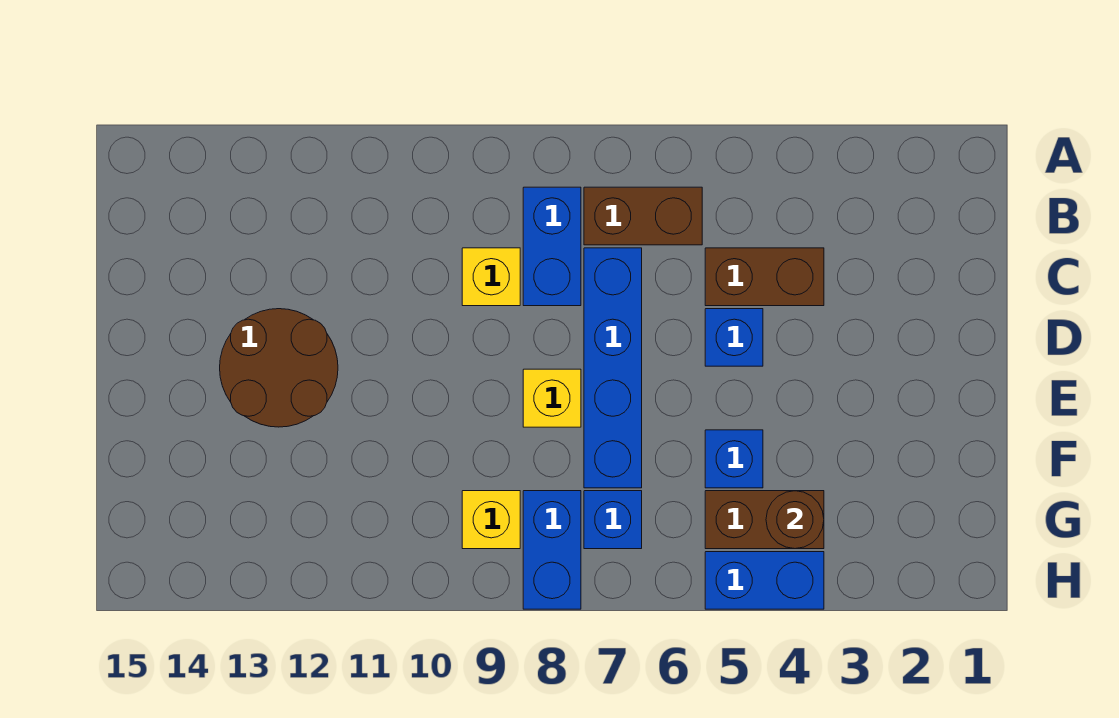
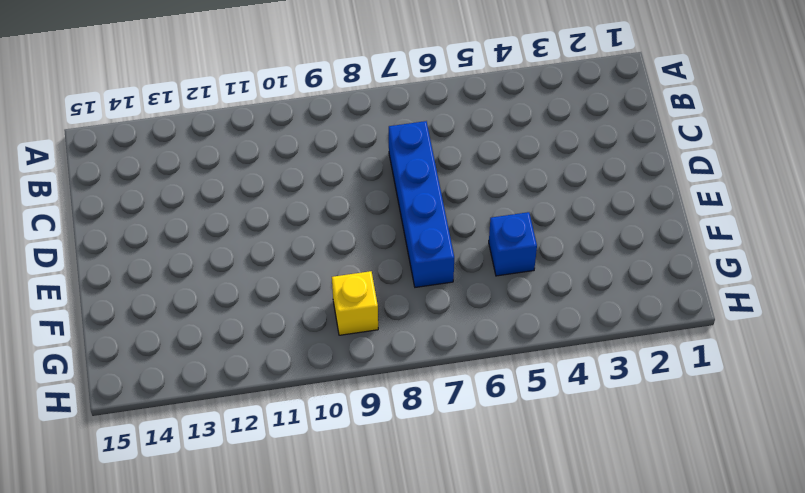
none -> brown 1x2 brick [584,187,702,245]
none -> blue 1x2 brick [523,187,581,306]
none -> brown 1x2 brick [705,248,824,306]

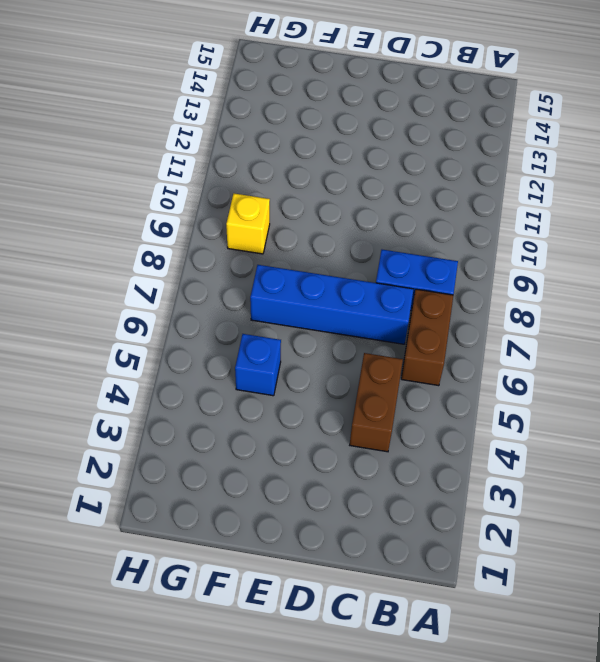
none -> yellow 1x1 brick [462,248,520,306]
none -> blue 1x1 brick [705,309,763,366]
none -> brown 2x2 round brick [220,309,338,427]

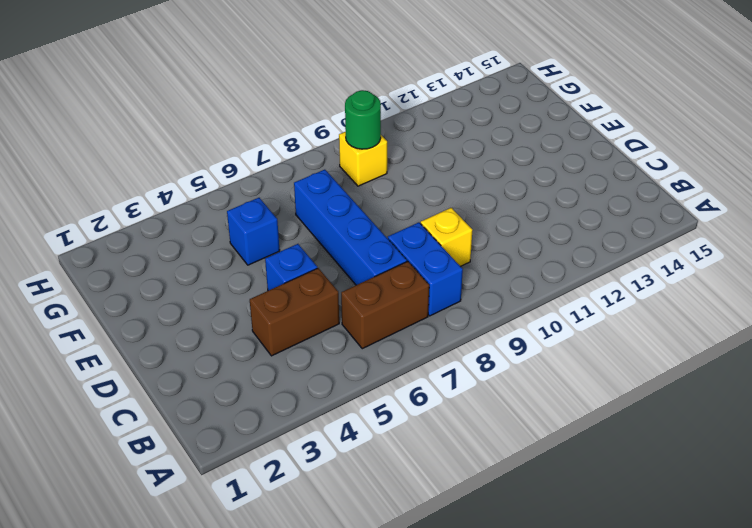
green 1x1 round brick [345,90,381,149] -> none
none -> brown 2x2 round brick [220,309,338,427]
none -> yellow 1x1 brick [523,369,581,427]
none -> brown 1x2 brick [705,491,824,549]

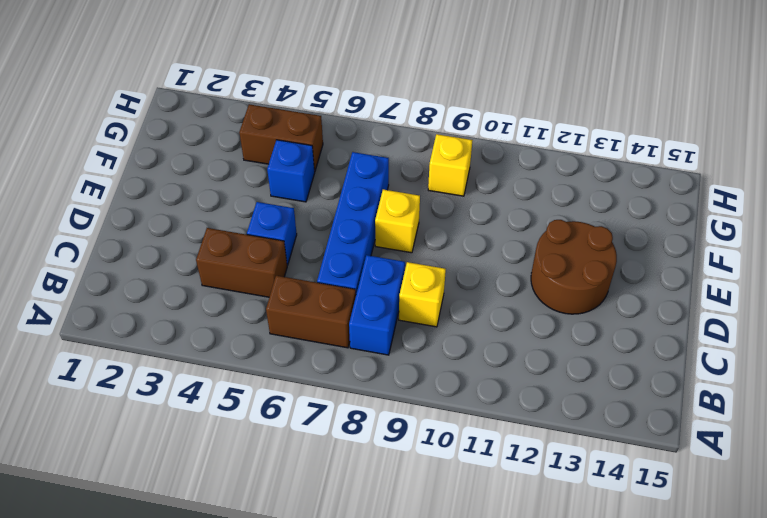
none -> blue 1x1 brick [584,491,642,549]
none -> blue 1x2 brick [523,491,581,609]
none -> blue 1x2 brick [705,552,824,609]

